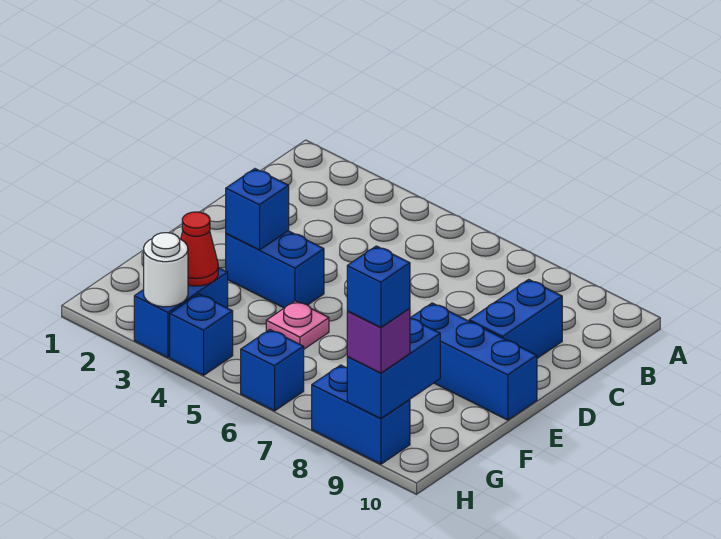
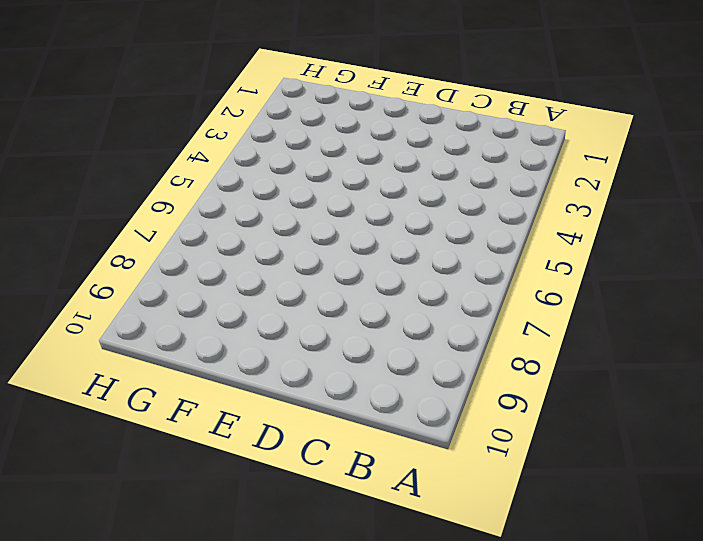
none -> blue 1x2 brick [469,279,562,358]
none -> blue 1x2 brick [226,231,324,308]
none -> blue 1x3 brick [410,303,537,420]

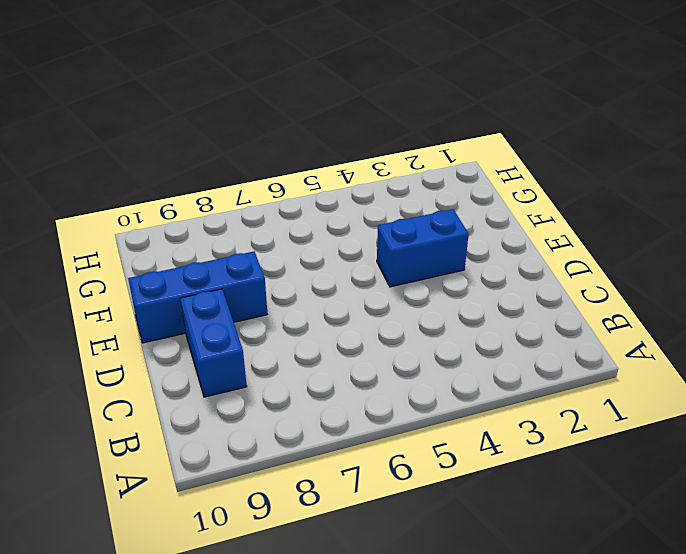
none -> pink 1x1 plate [266,301,329,349]
none -> blue 1x2 brick [134,268,228,358]
none -> blue 1x1 brick [170,294,233,375]

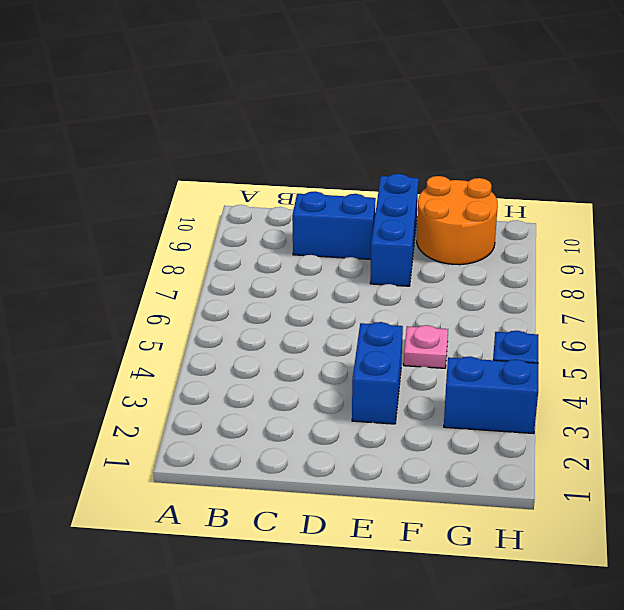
orange 2x2 round brick [417,176,498,265] -> none
none -> blue 1x1 brick [241,330,304,411]
none -> blue 1x2 brick [312,365,410,464]
none -> blue 1x1 brick [226,169,289,250]

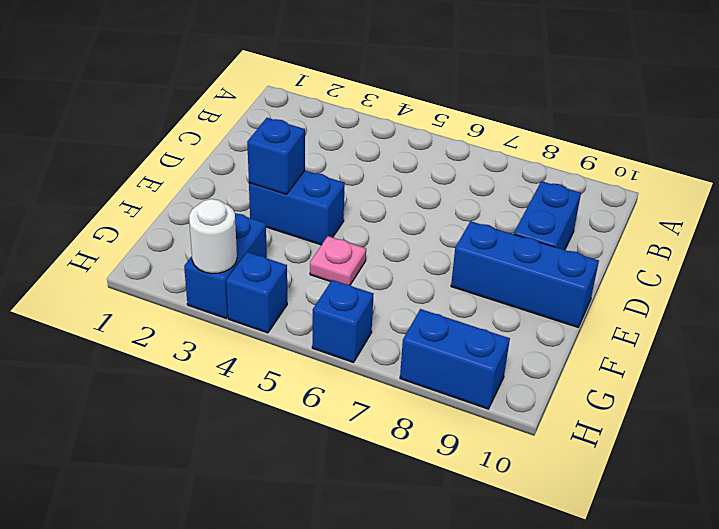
none -> red 1x1 cone [181,212,218,286]
none -> blue 1x2 brick [347,319,440,419]
none -> purple 1x1 brick [347,308,410,373]

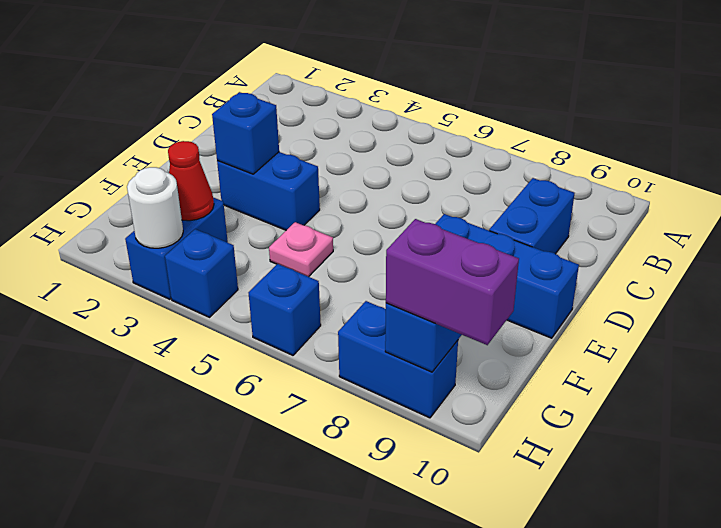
purple 1x2 brick [386,219,519,345] -> purple 1x1 brick [347,308,410,373]
none -> blue 1x1 brick [347,246,410,327]

